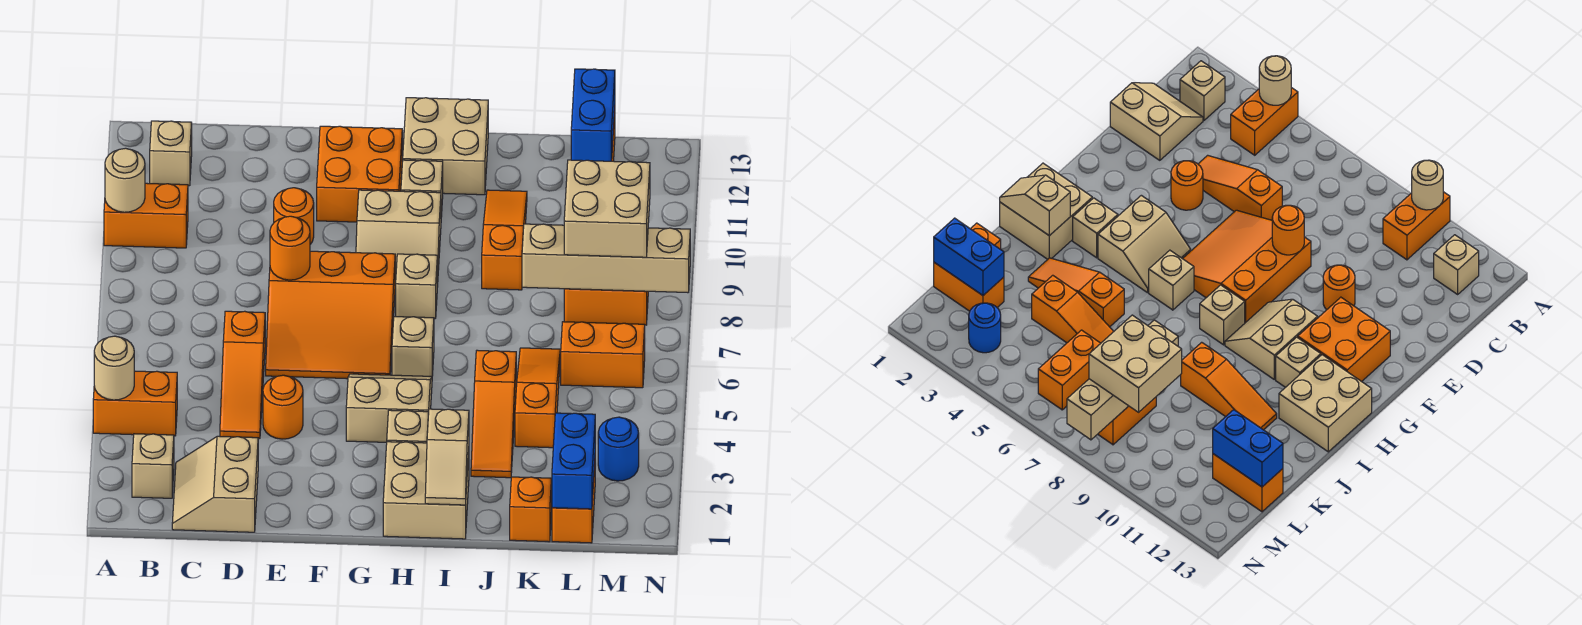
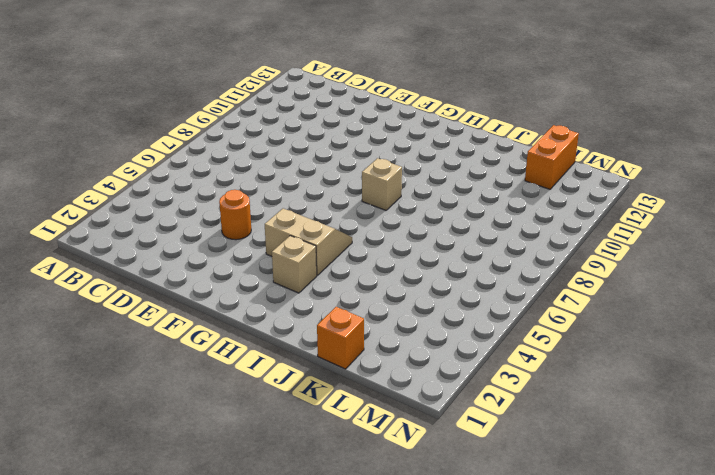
none -> orange 1x2 brick [93,371,177,436]
none -> orange 1x2 brick [104,183,188,248]
none -> tan 1x1 brick [132,434,174,498]
none -> tan 1x1 brick [150,121,192,186]

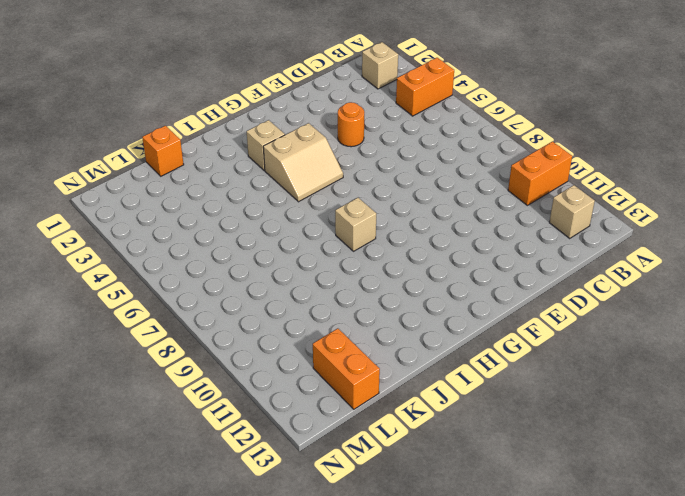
none -> tan 2x2 slope [172,436,258,532]
none -> orange 1x3 slope [220,311,265,438]
none -> orange 3x3 slope [266,251,395,379]
none -> orange 1x1 round brick [274,188,314,244]

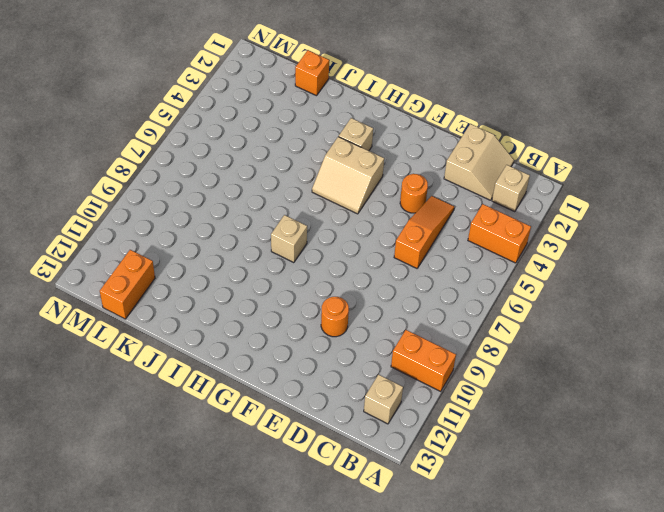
none -> orange 3x3 slope [266,251,395,379]
none -> orange 2x2 brick [317,126,402,222]
none -> tan 2x2 slope [356,190,441,287]
none -> tan 2x2 brick [383,442,469,539]

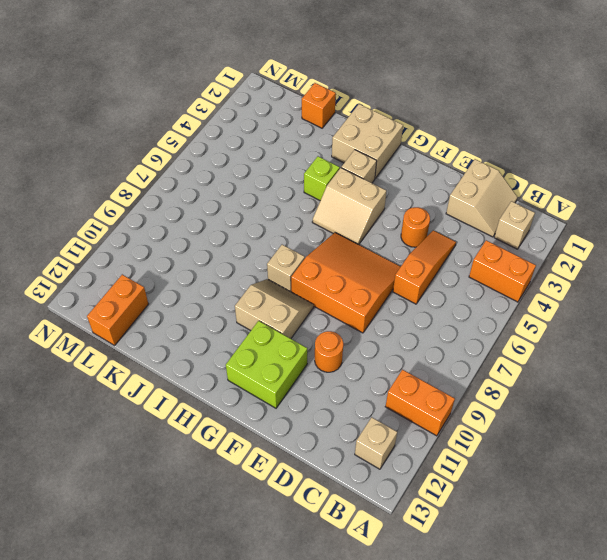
lime 2x2 brick [226,321,307,408] -> orange 2x2 brick [317,126,402,222]
lime 1x1 brick [304,156,340,201] -> none
none -> tan 1x1 brick [392,317,434,376]
none -> tan 1x1 brick [401,160,443,217]
none -> tan 2x2 brick [403,98,488,195]
none -> orange 1x3 slope [471,350,516,478]

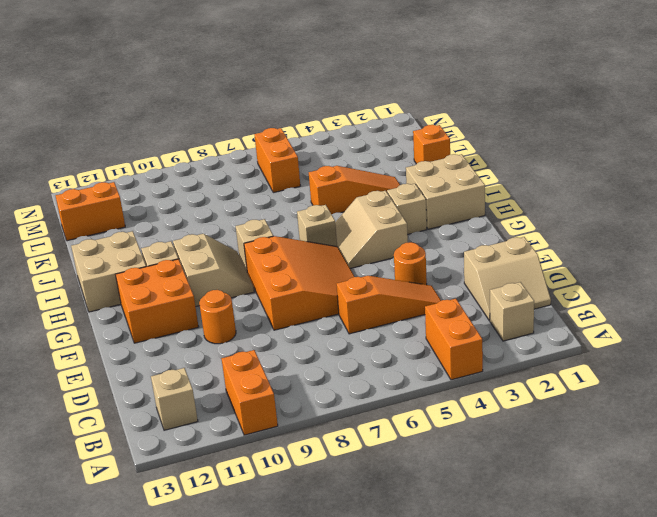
none -> orange 1x3 slope [482,190,527,290]
none -> orange 1x3 slope [515,348,560,448]
none -> orange 1x2 brick [552,465,595,543]
none -> orange 1x2 brick [564,289,648,325]

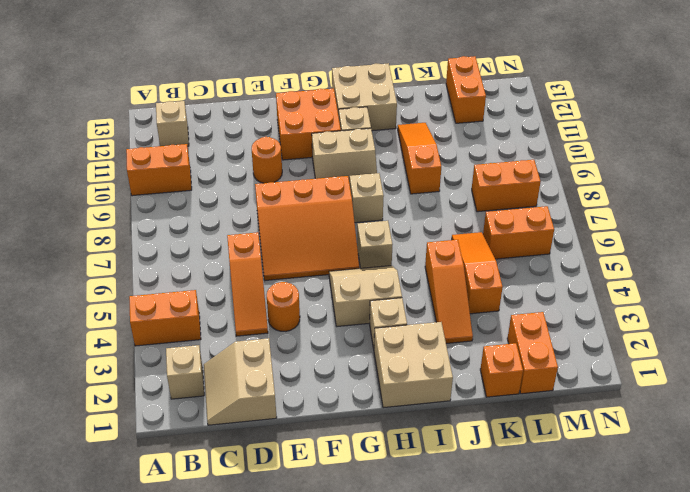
none -> blue 1x1 round brick [598,417,639,481]
none -> tan 1x1 round brick [94,336,134,400]
none -> tan 1x1 round brick [105,148,145,212]
none -> orange 1x1 round brick [270,216,310,280]

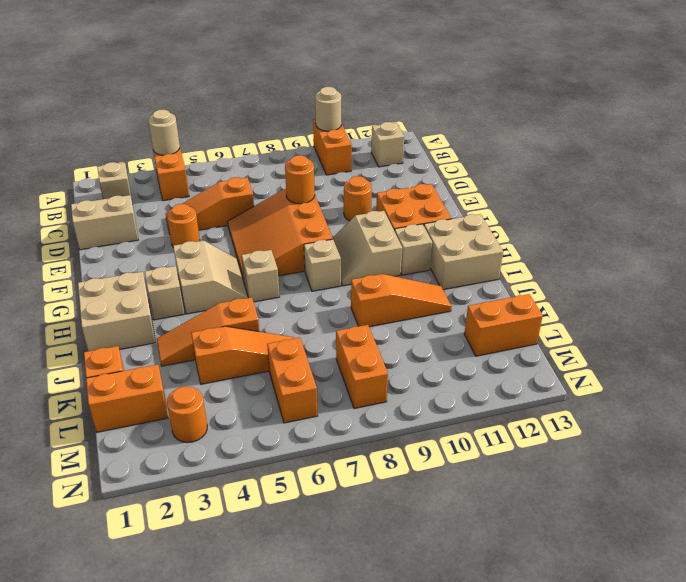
orange 1x1 round brick [167,387,207,443] -> blue 1x1 round brick [598,417,639,481]
none -> tan 1x2 slope [425,409,469,505]
none -> tan 1x4 brick [522,224,690,293]
none -> blue 1x2 brick [552,413,595,509]
none -> blue 1x2 brick [571,69,615,161]

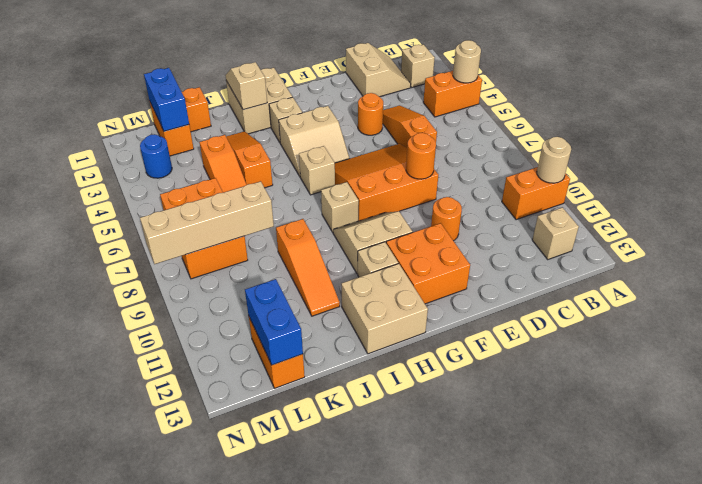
none -> tan 2x2 brick [564,160,650,257]

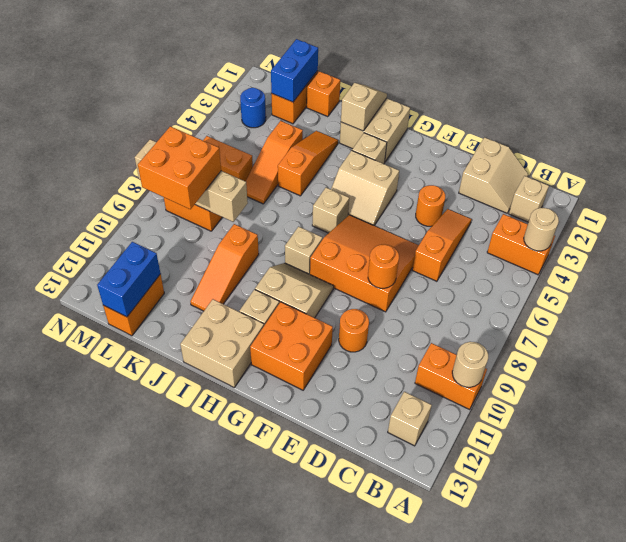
orange 2x2 brick [138,126,221,209] -> tan 2x2 brick [564,160,650,257]

